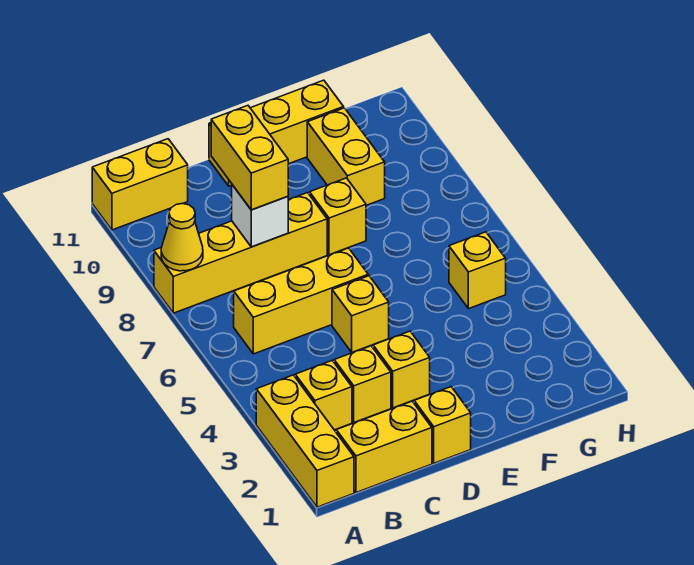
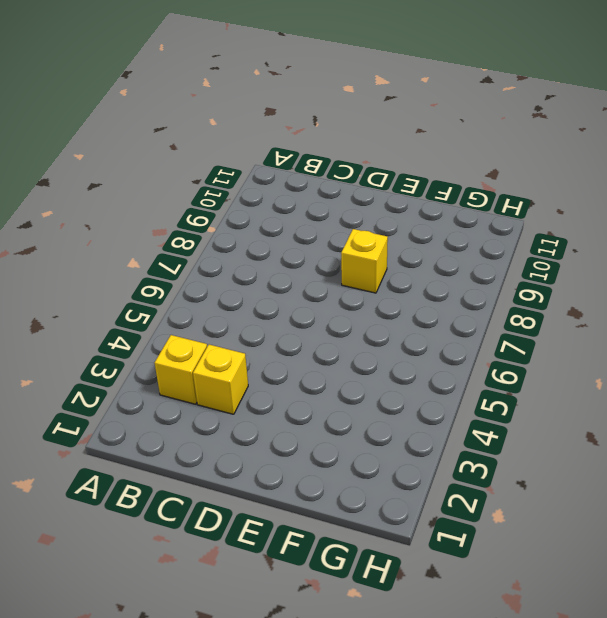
none -> yellow 1x3 brick [256,375,354,507]
none -> yellow 1x4 brick [154,193,327,313]
none -> yellow 1x2 brick [92,139,188,230]

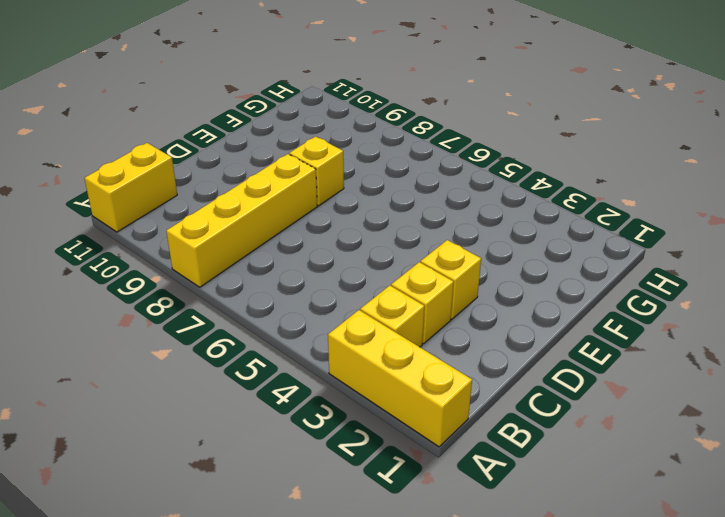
none -> yellow 1x2 brick [336,401,432,493]
none -> yellow 1x3 brick [234,248,368,354]
none -> yellow 1x1 brick [414,387,471,463]

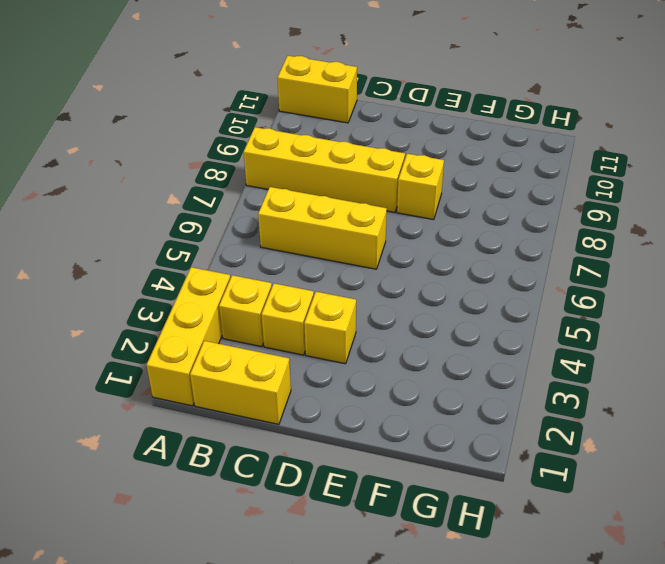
none -> yellow 1x1 brick [414,387,471,463]
none -> yellow 1x1 brick [332,276,389,352]
none -> yellow 1x3 brick [209,80,344,186]

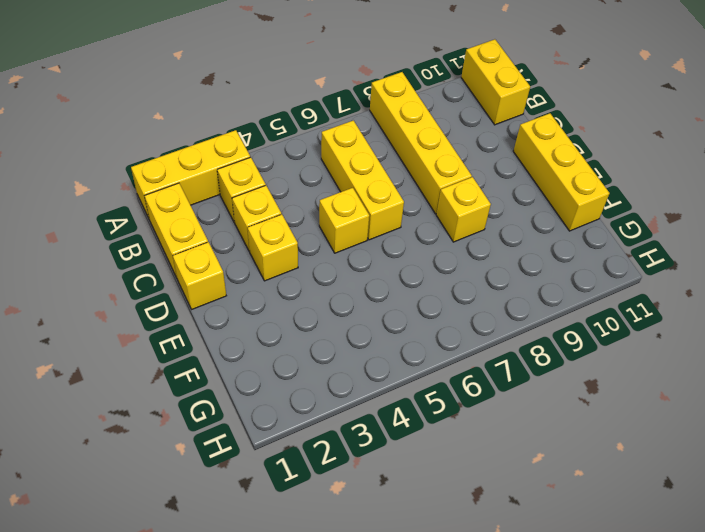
none -> yellow 1x2 brick [307,108,385,205]
none -> yellow 1x1 brick [449,232,506,309]
none -> yellow 1x1 cone [161,204,203,271]

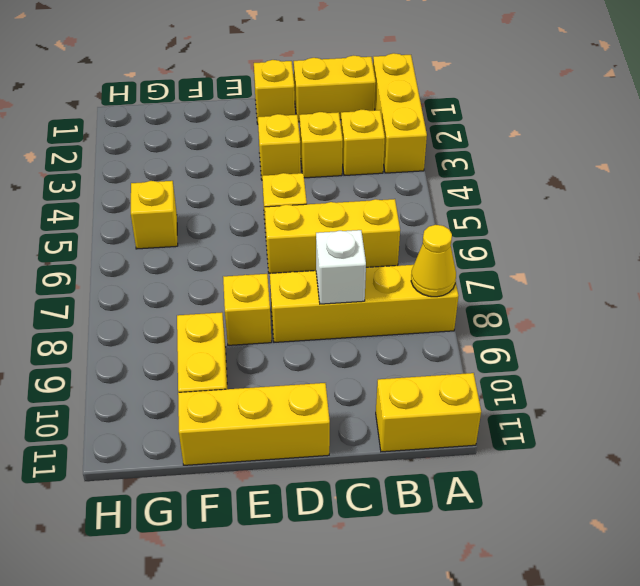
none -> yellow 1x2 brick [211,106,288,210]

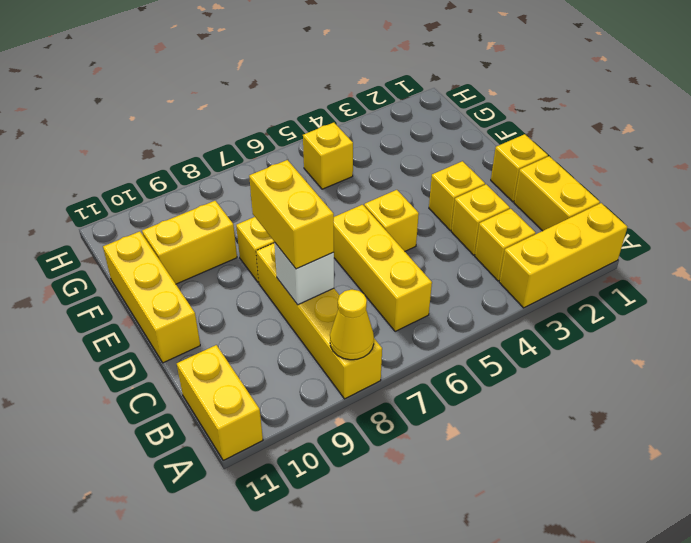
yellow 1x2 brick [249,160,334,269] -> yellow 1x2 brick turned to [211,106,288,210]

